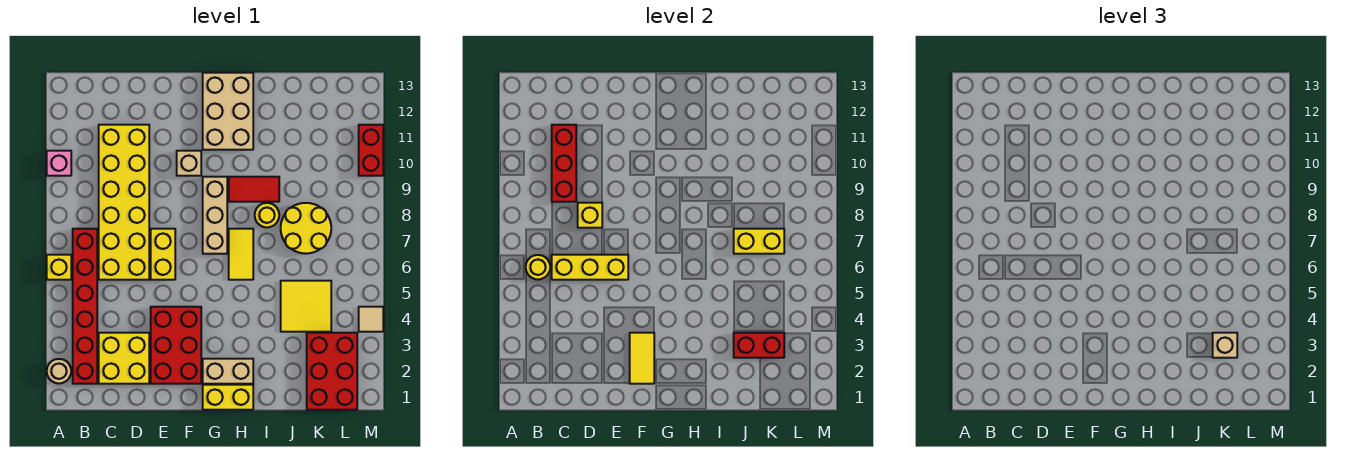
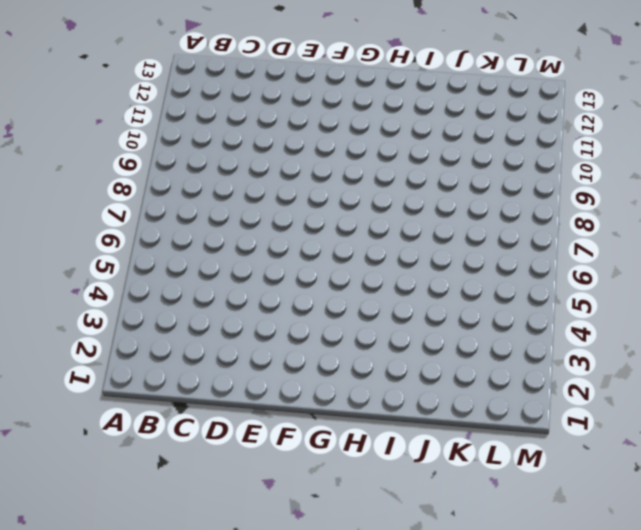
none -> tan 1x1 round brick [47,359,71,384]
none -> yellow 1x1 brick [47,255,71,280]
none -> pink 1x1 brick [47,151,71,176]

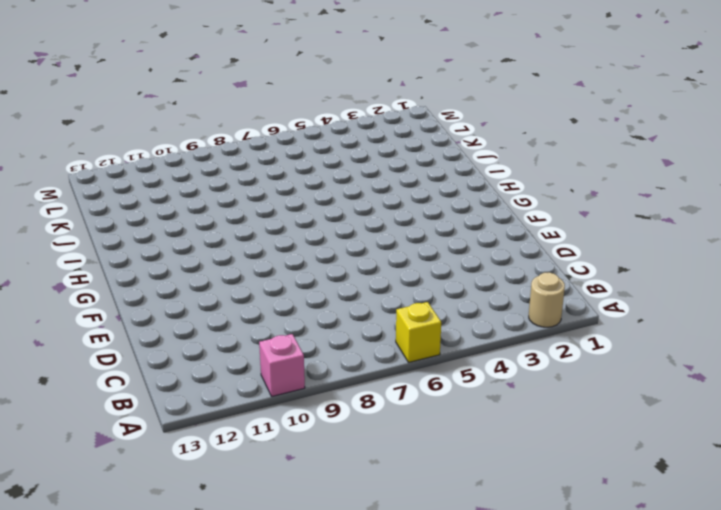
none -> red 1x6 brick [73,229,97,384]
none -> yellow 2x2 brick [99,333,149,384]
none -> yellow 2x6 brick [99,125,149,280]

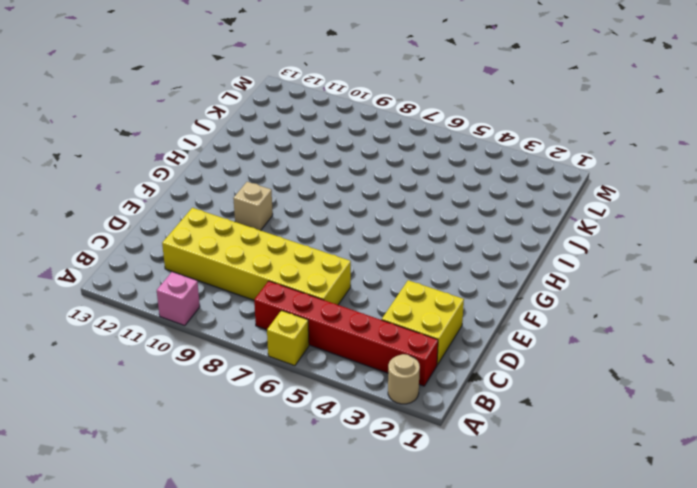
none -> red 2x3 brick [151,307,201,384]
none -> yellow 1x2 brick [151,229,175,280]
none -> yellow 1x2 brick [203,385,253,410]

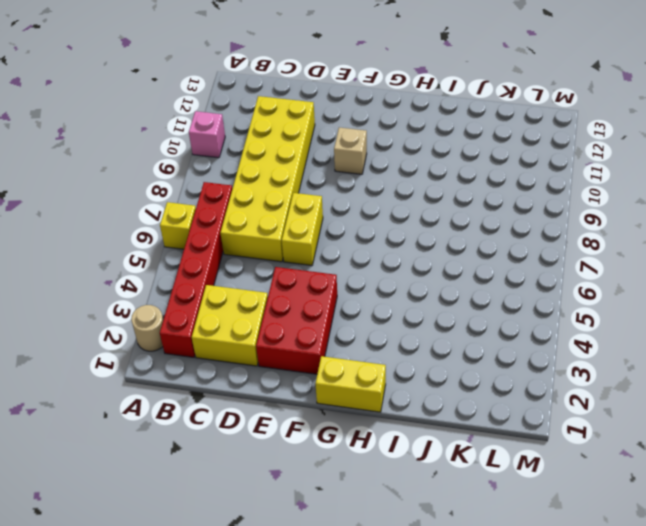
none -> tan 1x2 brick [203,359,253,384]
none -> tan 1x3 brick [203,177,227,254]
none -> tan 2x3 brick [203,73,253,150]

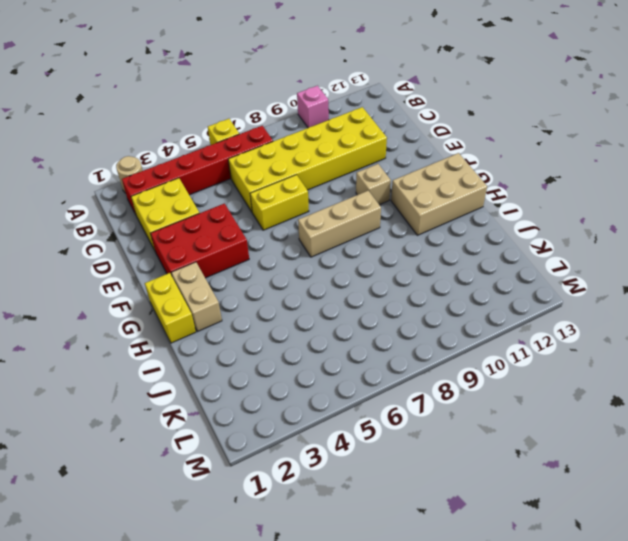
none -> yellow 1x2 tile [229,229,253,280]
none -> red 1x2 tile [229,177,279,202]
none -> yellow 1x1 round brick [255,203,279,228]

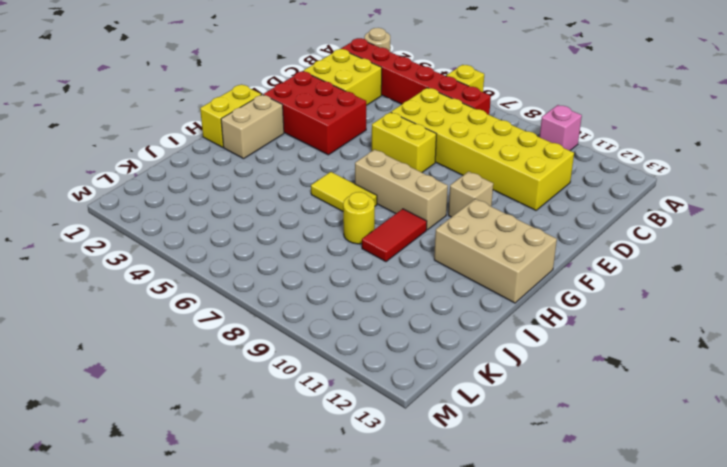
none -> yellow 2x2 tile [281,281,331,332]
none -> yellow 2x2 round brick [281,203,331,254]
none -> red 2x3 brick [307,333,357,410]

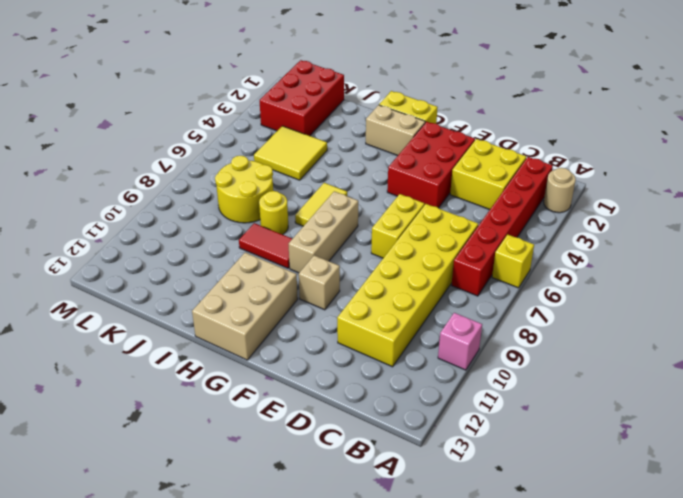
none -> tan 1x1 tile [359,307,383,332]
none -> red 1x2 brick [359,125,383,176]
none -> yellow 1x1 round brick [526,255,550,280]

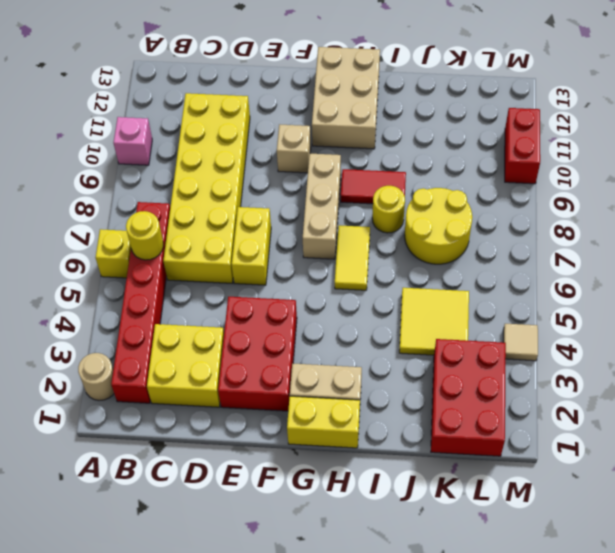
none -> yellow 1x3 brick [552,255,628,280]
none -> red 1x3 brick [552,125,576,202]
none -> yellow 1x1 brick [578,203,602,228]

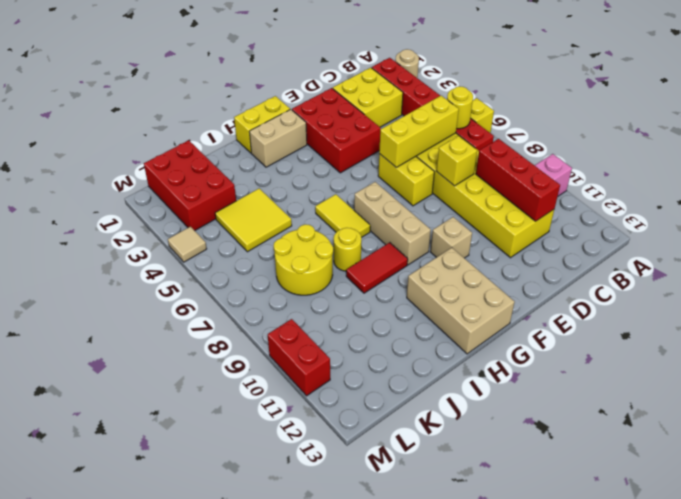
none -> yellow 1x2 tile [630,333,654,384]
none -> red 1x2 brick [734,333,784,358]
none -> yellow 1x2 brick [734,229,784,254]

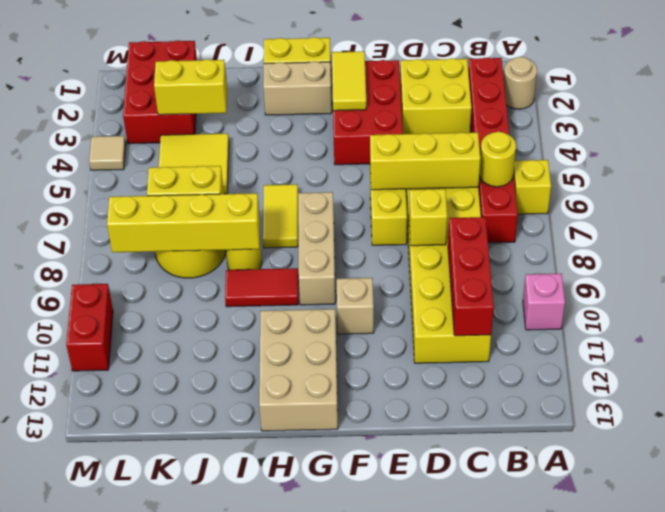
yellow 1x4 brick [107,193,260,252] -> none
yellow 1x2 brick [154,59,227,115] -> red 1x2 brick [734,333,784,358]
none -> tan 1x1 brick [1213,333,1237,358]

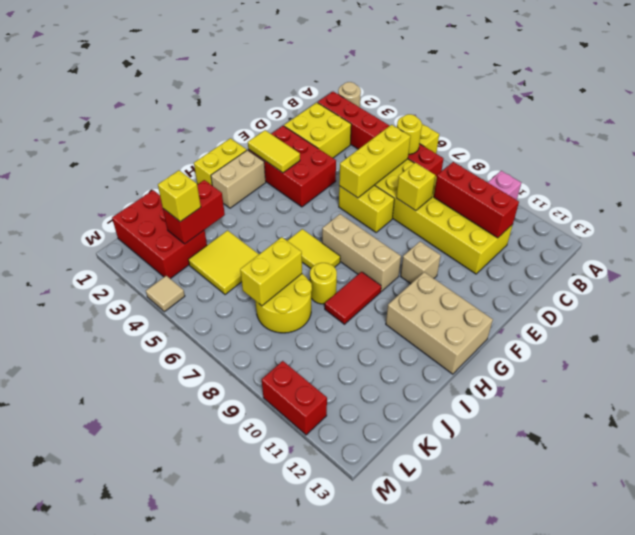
yellow 1x1 brick [158,170,201,222] -> tan 1x1 brick [1213,333,1237,358]

